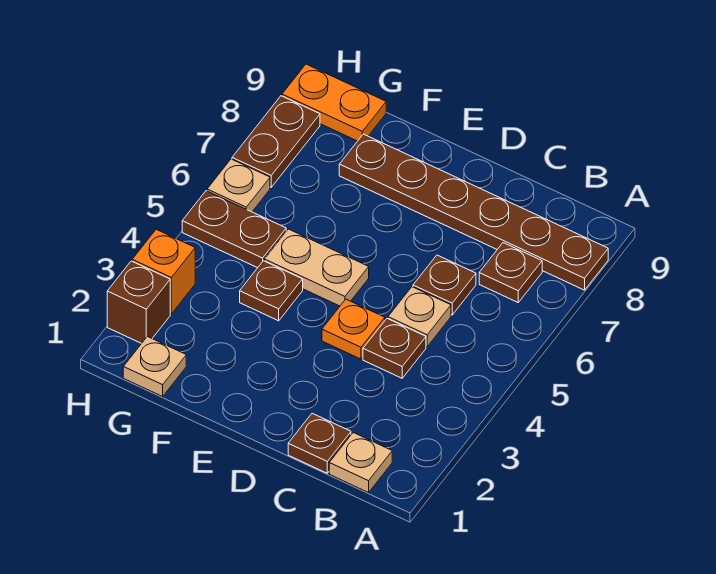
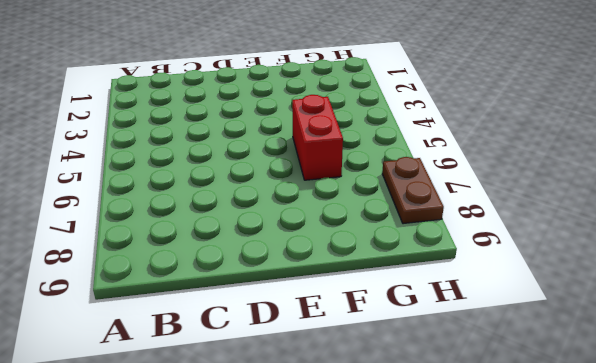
red 1x2 brick [292,95,343,180] -> tan 1x2 plate [265,229,369,306]
none -> brown 1x6 plate [339,134,608,290]
none -> tan 1x1 plate [329,433,392,493]
none -> brown 1x1 plate [479,243,542,302]

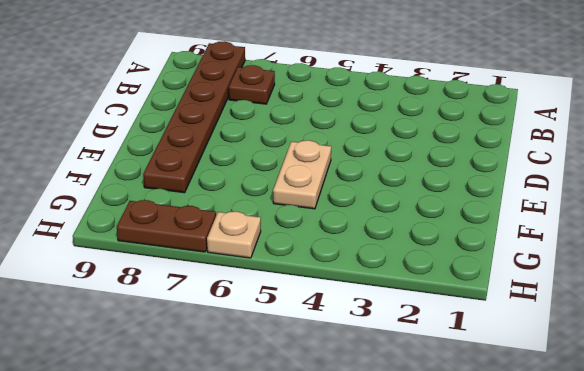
none -> tan 1x1 plate [329,433,392,493]
none -> brown 1x1 plate [288,413,351,473]
none -> brown 1x1 plate [363,319,426,378]

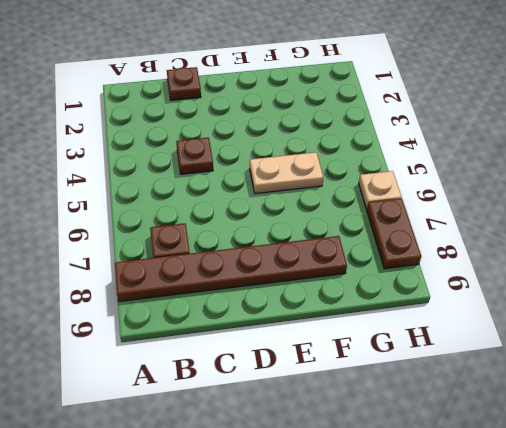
none -> tan 1x1 plate [329,433,392,493]
none -> tan 1x1 plate [388,287,451,347]
none -> brown 1x1 plate [413,255,476,315]

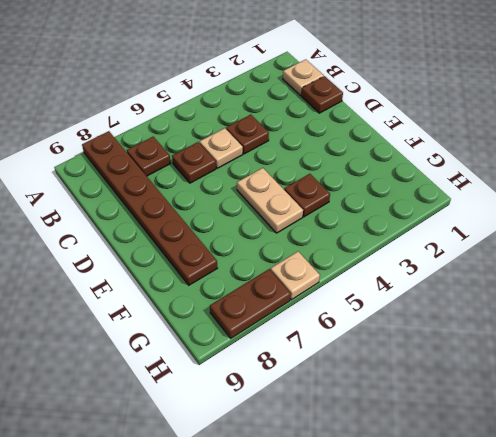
none -> orange 1x1 plate [322,299,385,359]
none -> tan 1x1 plate [123,337,186,396]
none -> brown 1x2 plate [182,191,286,268]

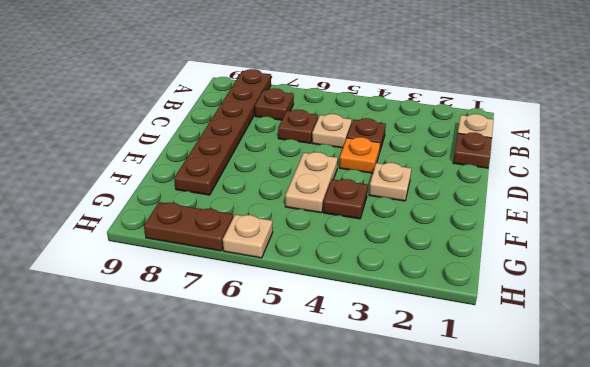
tan 1x1 plate [369,163,411,201] -> tan 1x1 plate moved to [123,337,186,396]
none -> brown 1x2 plate [182,191,286,268]
none -> orange 1x2 plate [282,64,386,141]
none -> brown 1x1 brick [107,261,170,344]

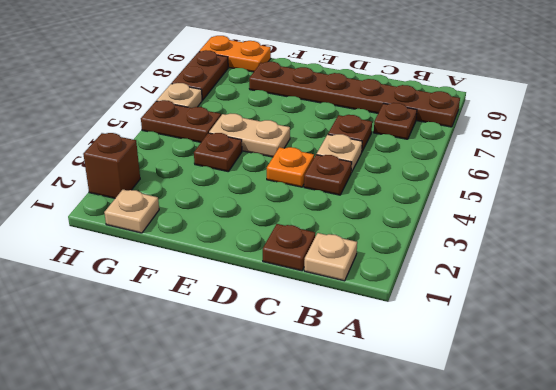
none -> orange 1x1 brick [132,229,195,314]

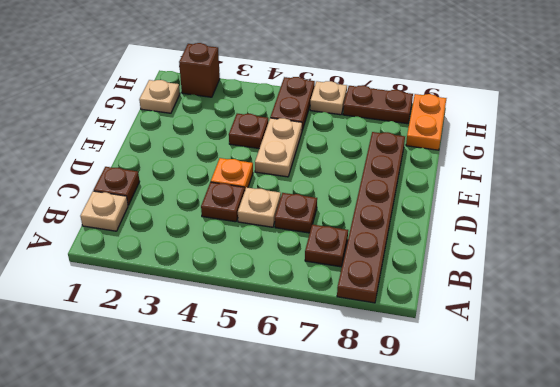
none -> orange 1x1 brick [132,229,195,314]

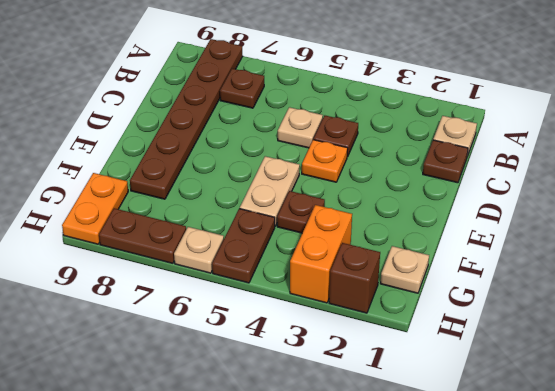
orange 1x2 brick [290,205,352,303] -> orange 1x1 brick [132,229,195,314]
none -> brown 1x1 plate [413,255,476,315]

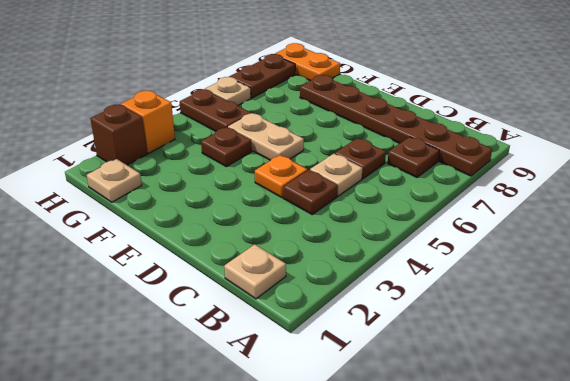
none -> brown 1x1 plate [288,413,351,473]

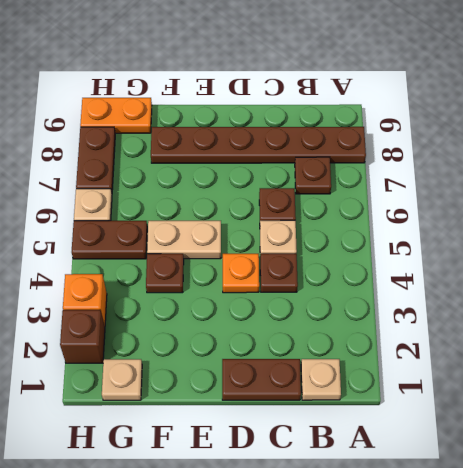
brown 1x2 plate [222,359,301,400] -> brown 1x1 plate [288,413,351,473]

